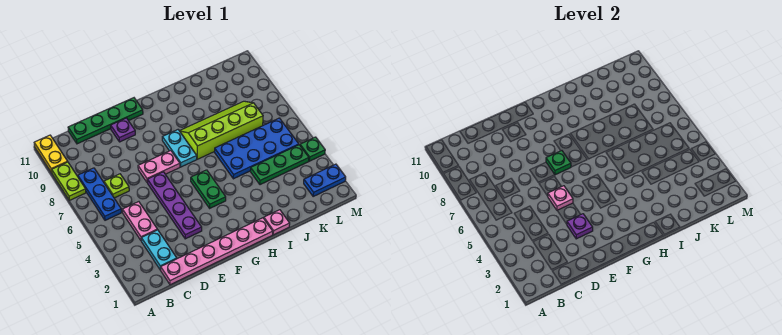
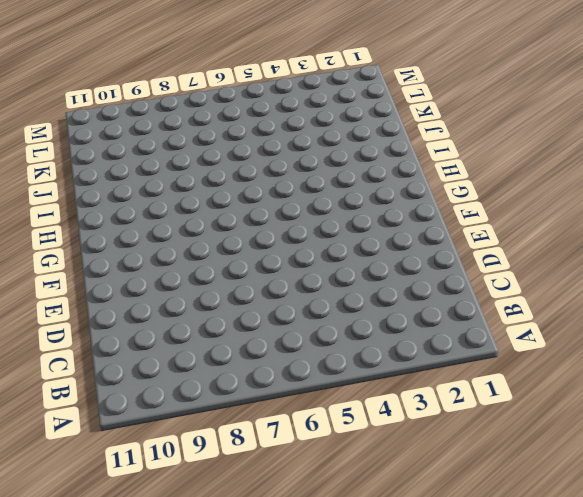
none -> lime 1x2 plate [52,162,86,200]
none -> yellow 1x2 plate [34,135,68,173]
none -> blue 1x3 plate [78,168,121,220]

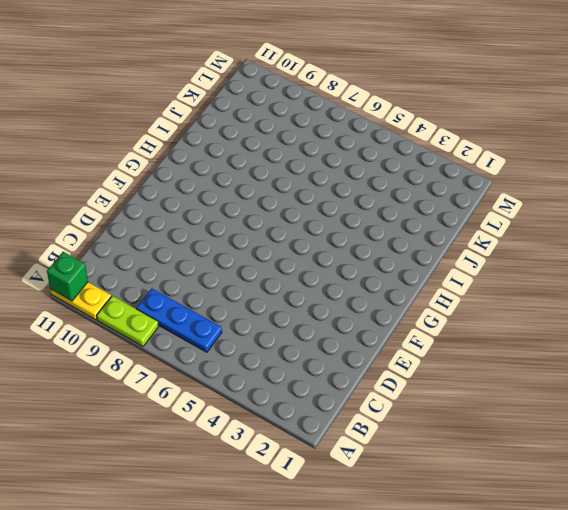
green 1x1 brick [47,252,88,301] -> none
none -> pink 1x6 plate [161,218,273,285]
none -> cyan 1x2 plate [141,230,177,270]
none -> pink 1x2 plate [123,202,157,240]

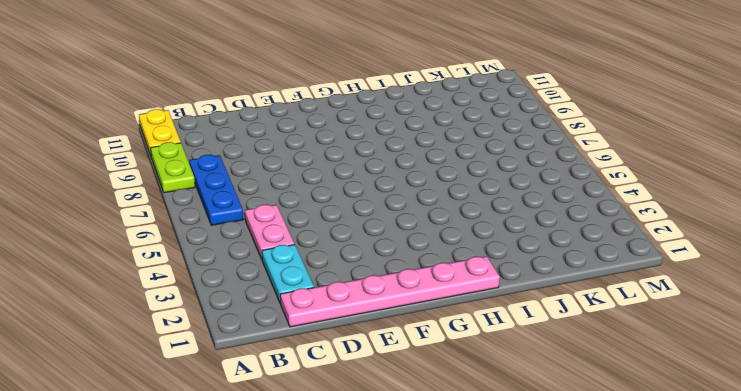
none -> lime 1x1 plate [104,174,129,198]
none -> green 1x4 plate [68,98,143,144]
none -> purple 1x4 plate [147,172,202,239]

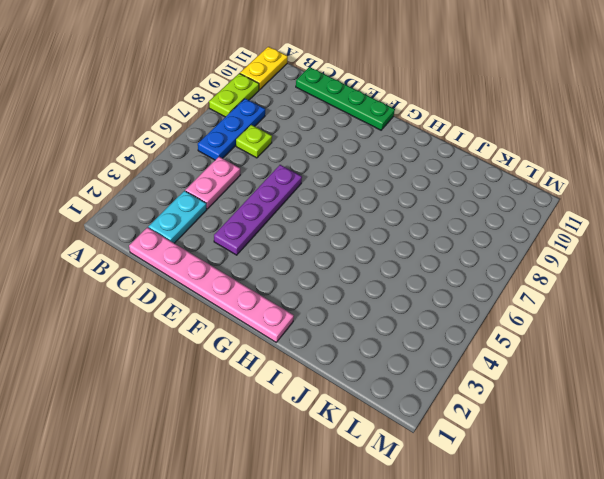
none -> pink 1x2 plate [138,151,180,182]
none -> purple 1x1 plate [111,118,135,142]
none -> green 1x2 plate [191,170,226,208]

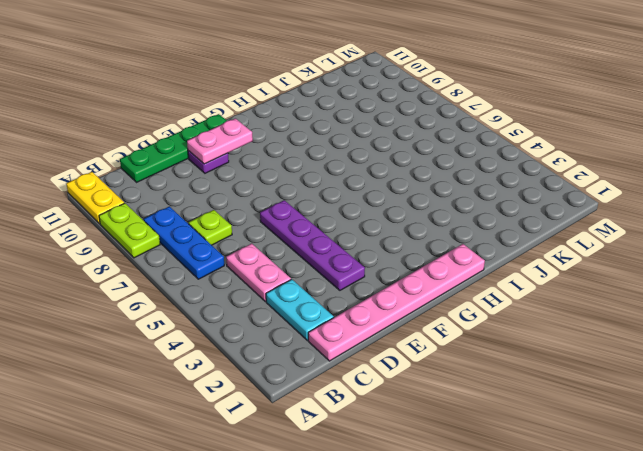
pink 1x2 plate [187,118,253,164] -> pink 1x2 plate moved to [138,151,180,182]
none -> green 1x2 plate [191,170,226,208]
none -> cyan 1x2 plate [162,130,197,167]
none -> lime 2x4 slope [180,101,263,159]

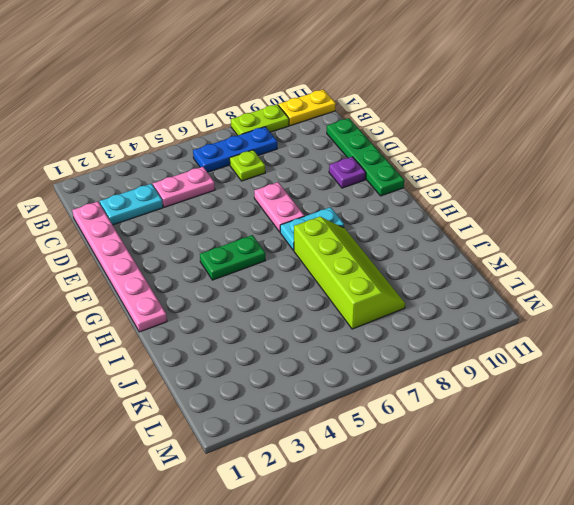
none -> purple 1x4 plate [147,172,202,239]
none -> pink 1x1 plate [264,210,290,235]
none -> blue 2x4 plate [215,118,299,179]

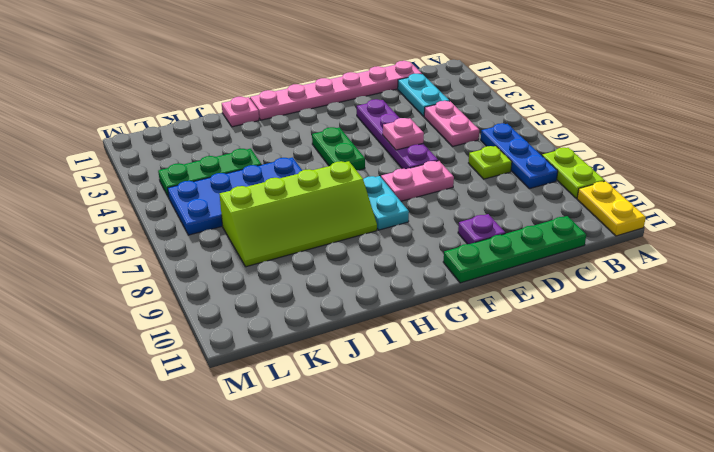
none -> blue 1x2 plate [304,164,346,196]
none -> green 1x1 plate [300,137,325,161]
none -> purple 1x1 plate [567,214,593,239]

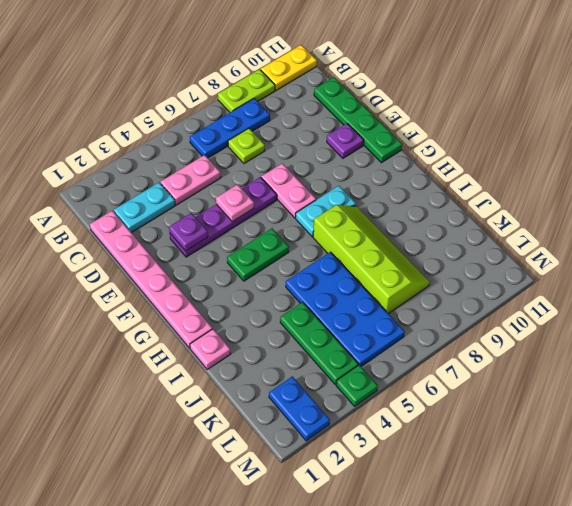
none -> green 1x1 plate [546,151,571,175]

